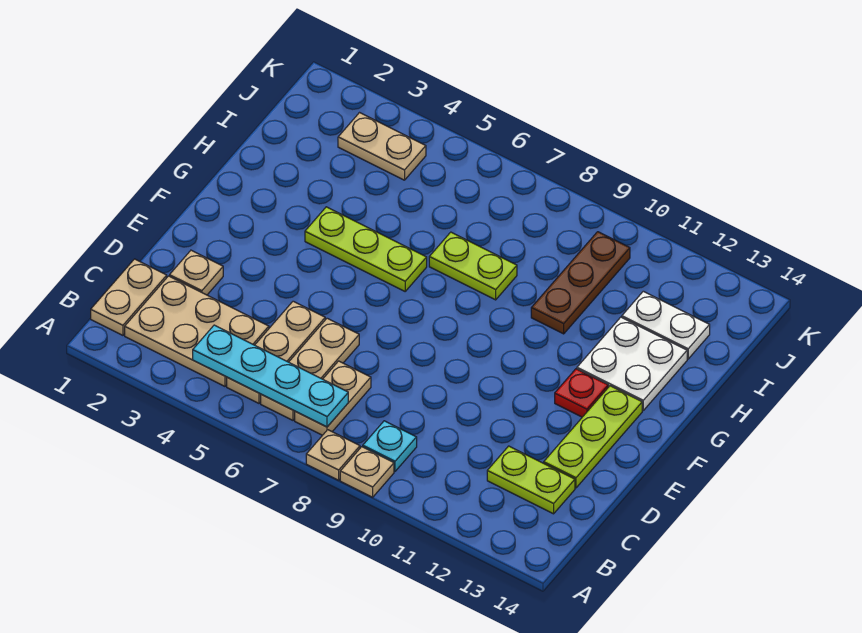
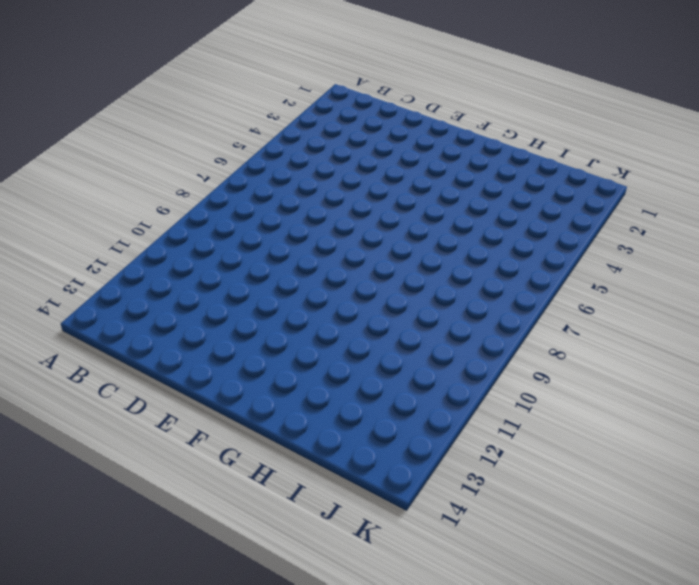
none -> tan 1x1 plate [306,430,360,480]
none -> tan 1x1 plate [340,447,394,497]
none -> tan 1x2 plate [91,259,167,335]

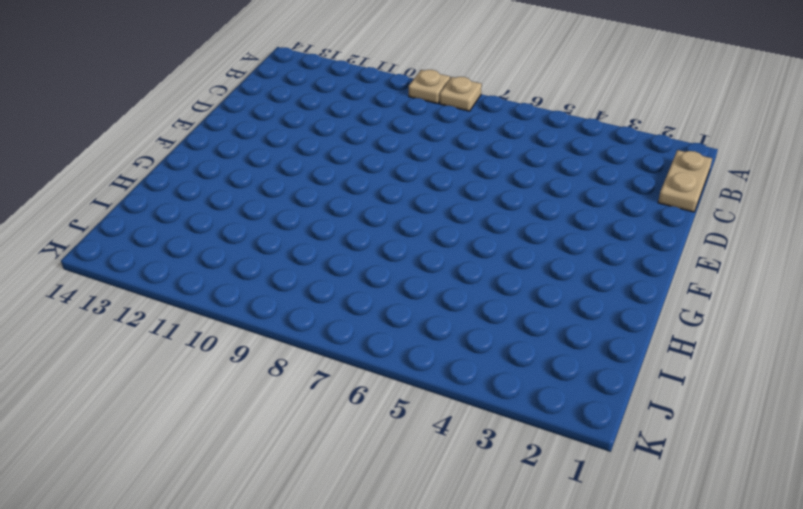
none -> tan 2x3 plate [125,276,269,386]
none -> tan 1x3 plate [227,301,325,403]
none -> tan 1x3 plate [261,318,359,420]

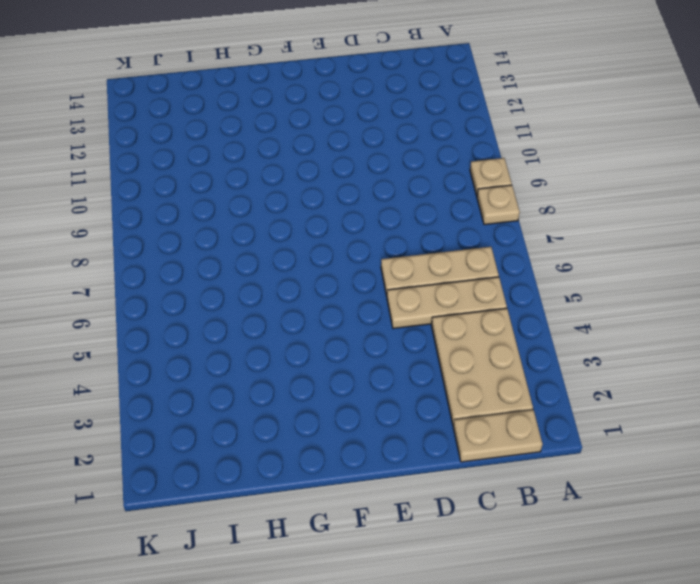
none -> tan 1x2 plate [295,361,371,435]
none -> cyan 1x1 plate [363,421,417,471]
none -> lime 1x2 plate [487,446,575,514]

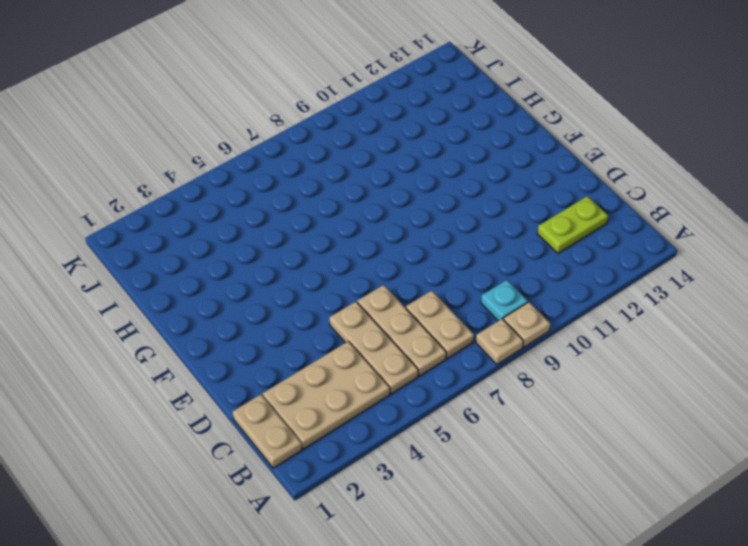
none -> tan 1x1 plate [170,250,223,295]
none -> lime 1x3 plate [544,386,642,488]
none -> red 1x1 plate [555,369,608,417]

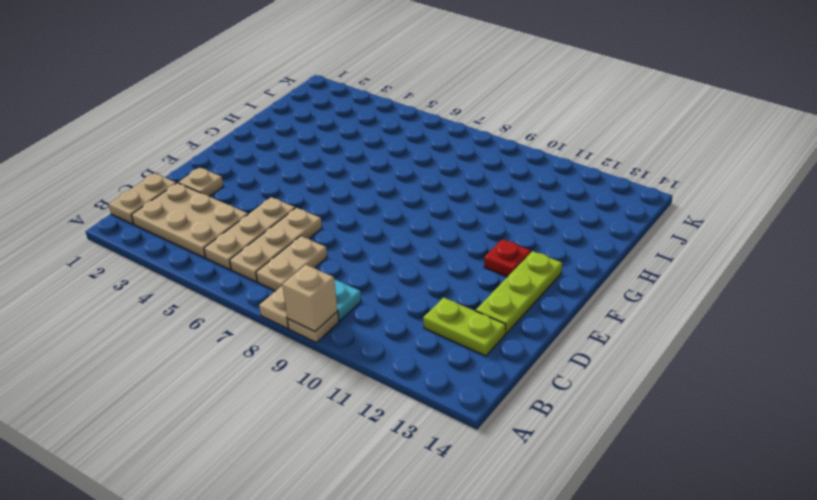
tan 1x1 brick [282,265,338,332] -> none
none -> lime 1x3 plate [305,207,427,291]
none -> white 2x2 plate [577,317,687,410]
none -> lime 1x2 plate [429,232,517,300]

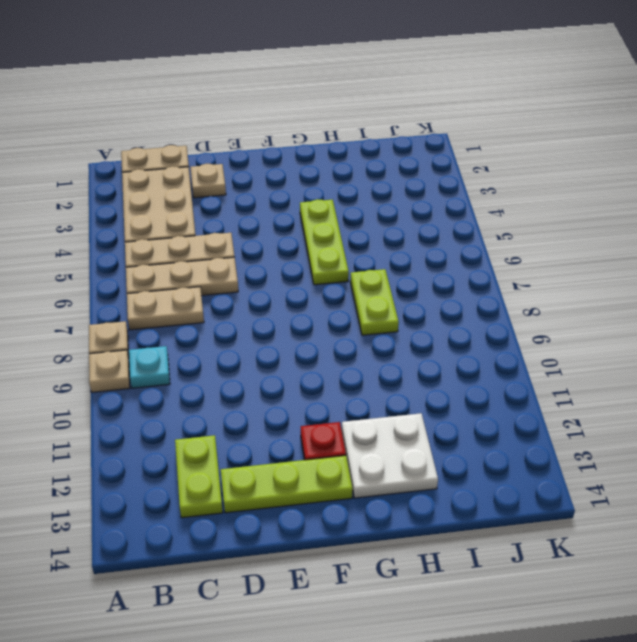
none -> brown 1x3 plate [531,232,630,334]
none -> white 1x2 plate [622,291,710,359]
none -> tan 1x2 plate [338,113,426,180]

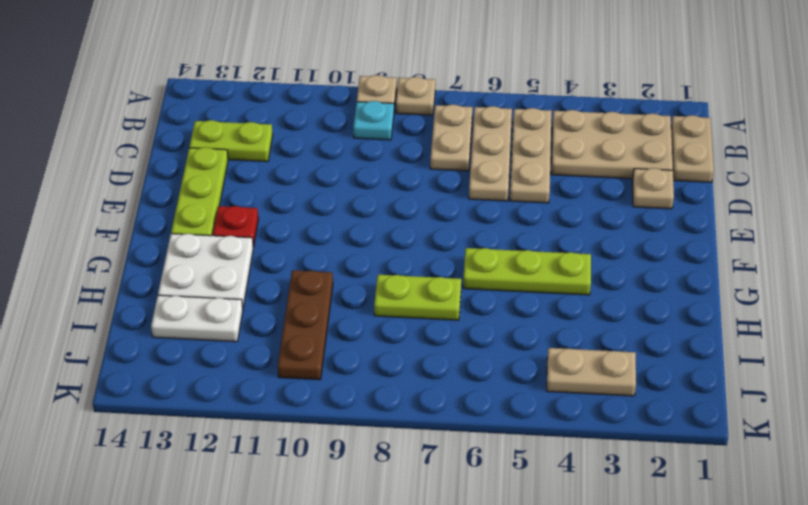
none -> cyan 1x4 plate [193,325,348,427]

